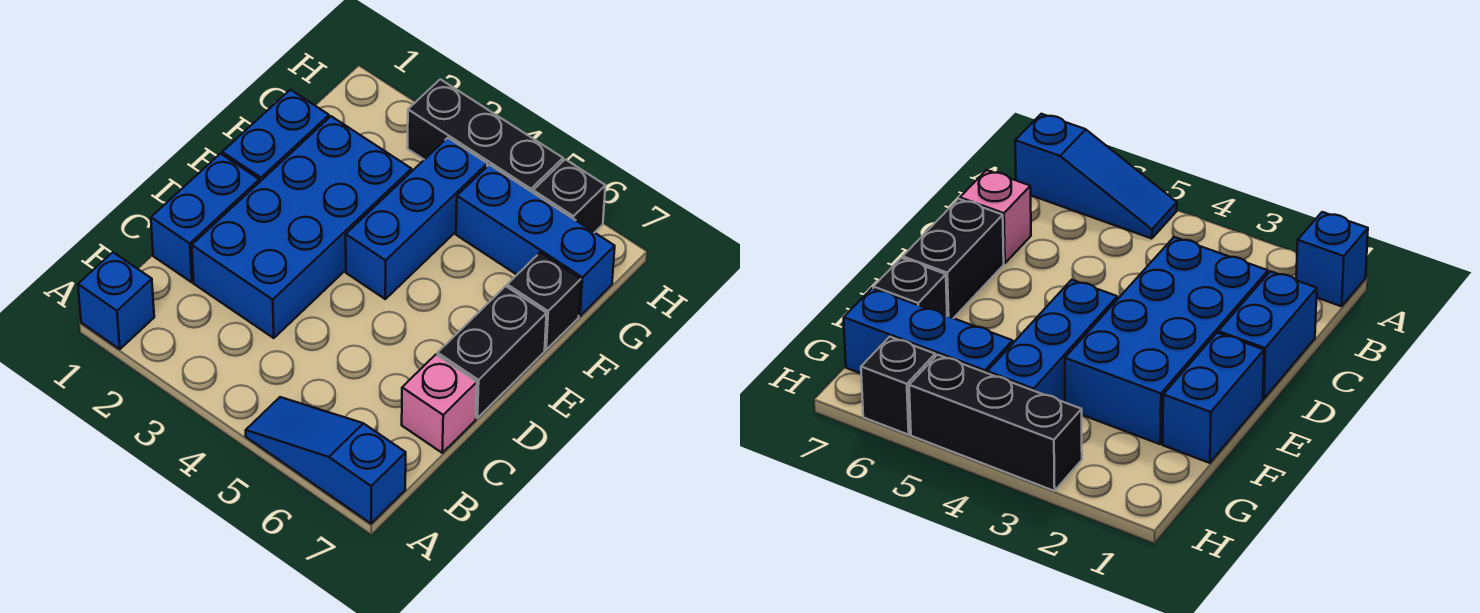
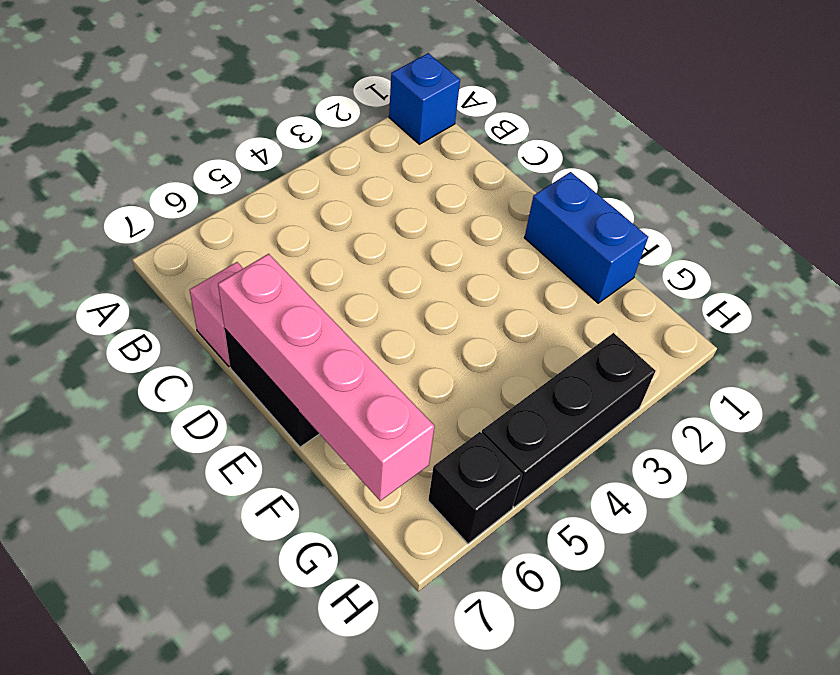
pink 1x4 brick [218,254,434,501] -> none
none -> blue 1x3 slope [246,397,406,524]
none -> blue 1x2 brick [151,154,259,282]
none -> blue 2x4 brick [192,116,411,338]

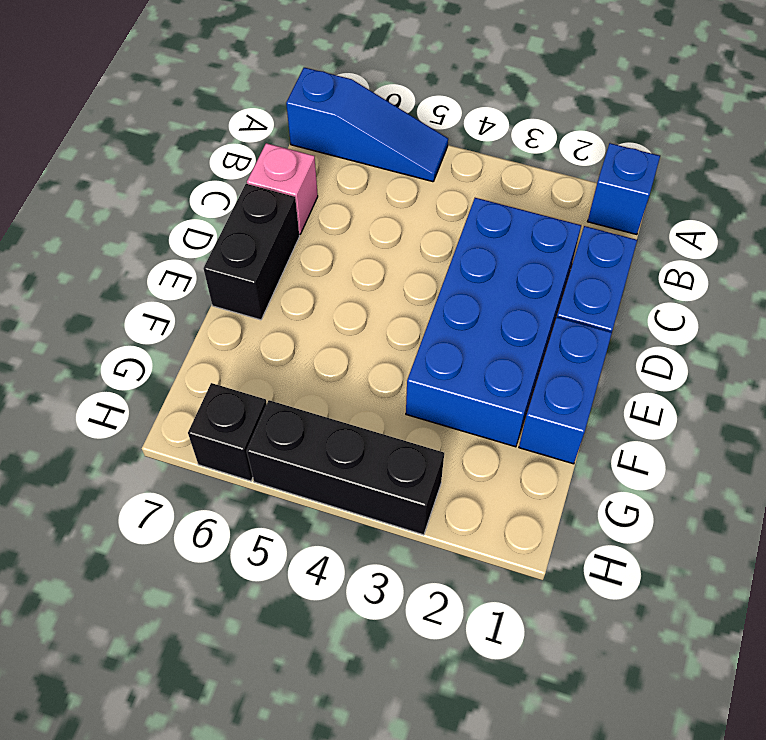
none -> blue 1x3 brick [346,138,487,299]
none -> black 1x1 brick [507,253,581,350]
none -> blue 1x3 brick [456,165,615,316]

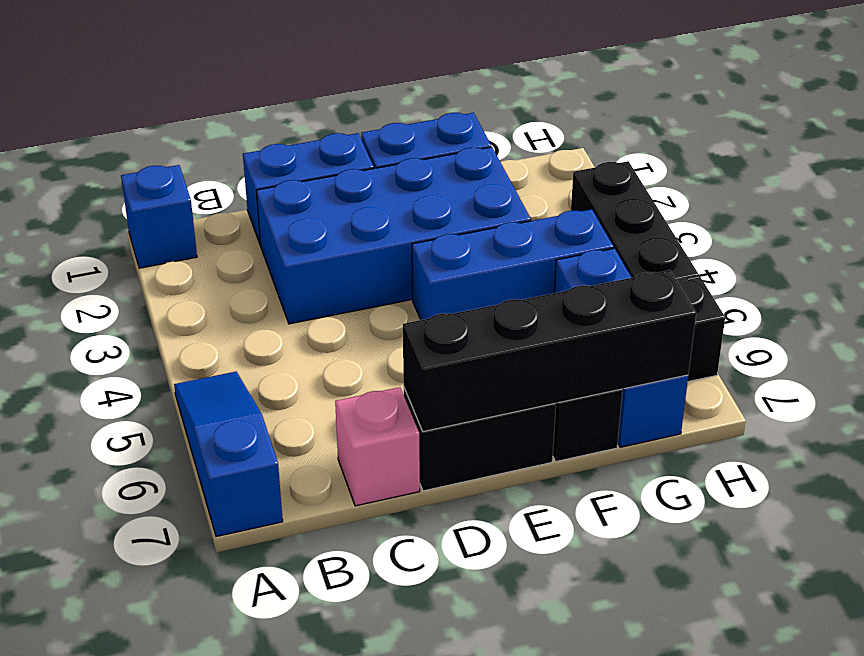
black 1x4 brick [403,270,696,432] -> none

